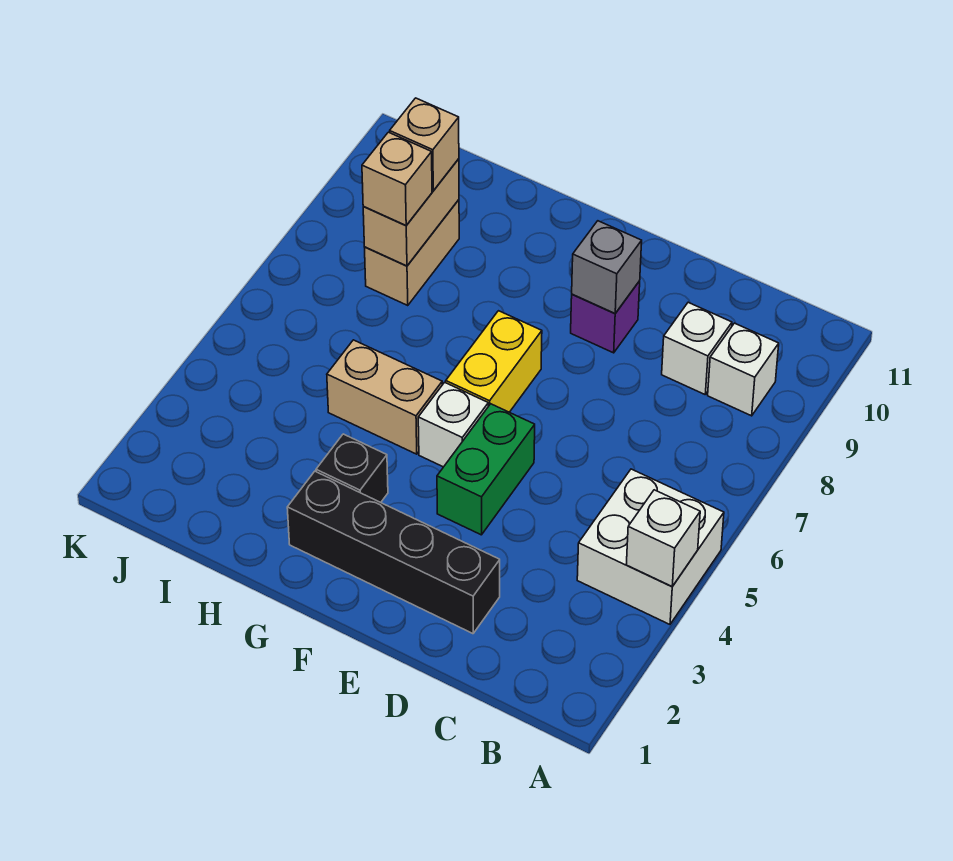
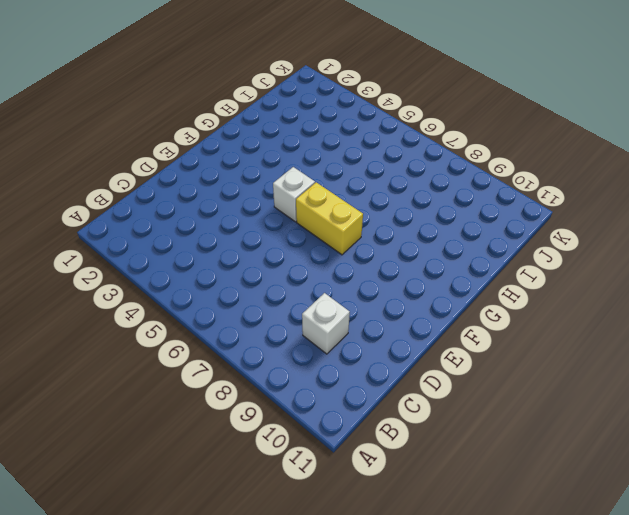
none -> white 2x2 brick [577,469,724,624]
none -> white 1x1 brick [708,323,779,416]
none -> black 1x4 brick [287,471,500,634]

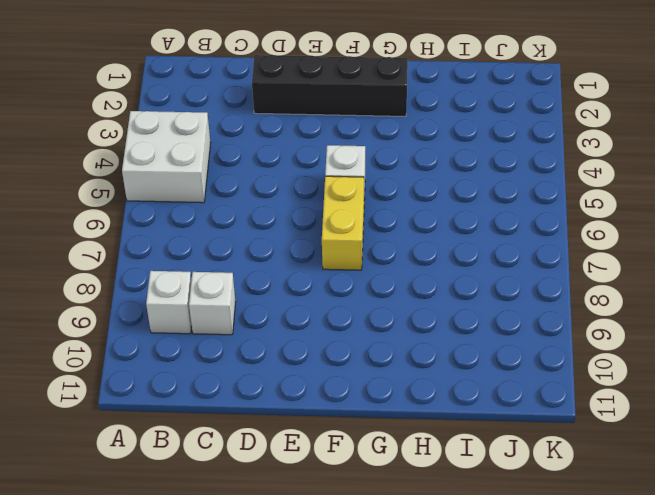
none -> green 1x2 brick [437,404,535,535]
none -> purple 1x1 brick [571,281,640,353]
none -> black 1x1 brick [316,434,388,502]

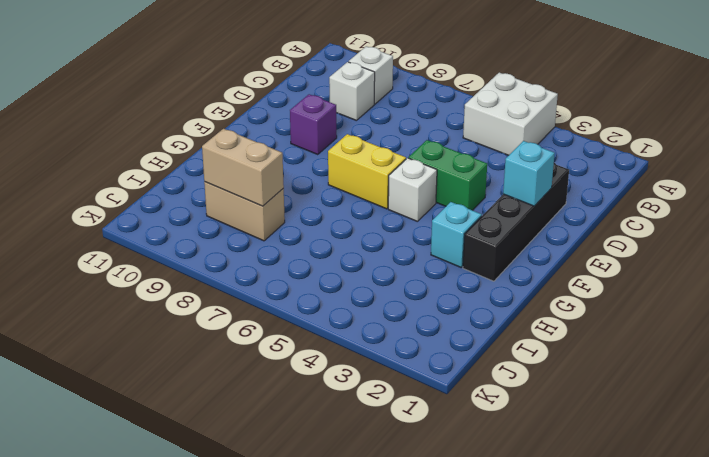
cyan 1x1 brick [503,141,555,206] -> none
cyan 1x1 brick [431,202,482,267] -> black 1x1 brick [316,434,388,502]
none -> tan 1x2 brick [327,340,442,454]
none -> white 1x1 brick [626,490,700,587]
none -> grey 1x1 brick [572,221,642,314]

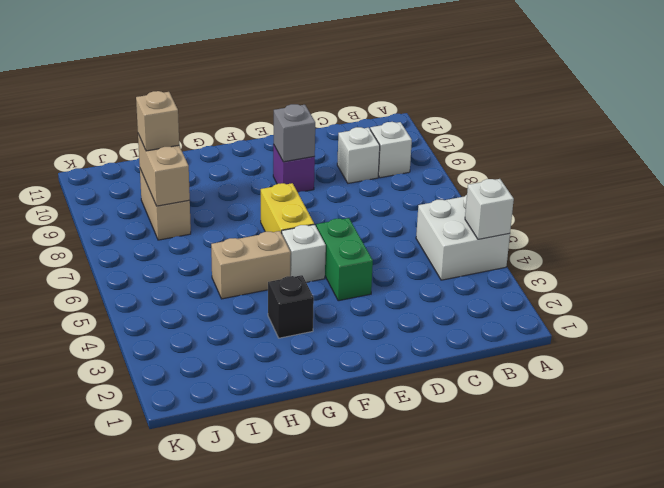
none -> black 1x4 brick [287,471,500,634]
none -> tan 1x1 brick [362,132,432,226]

